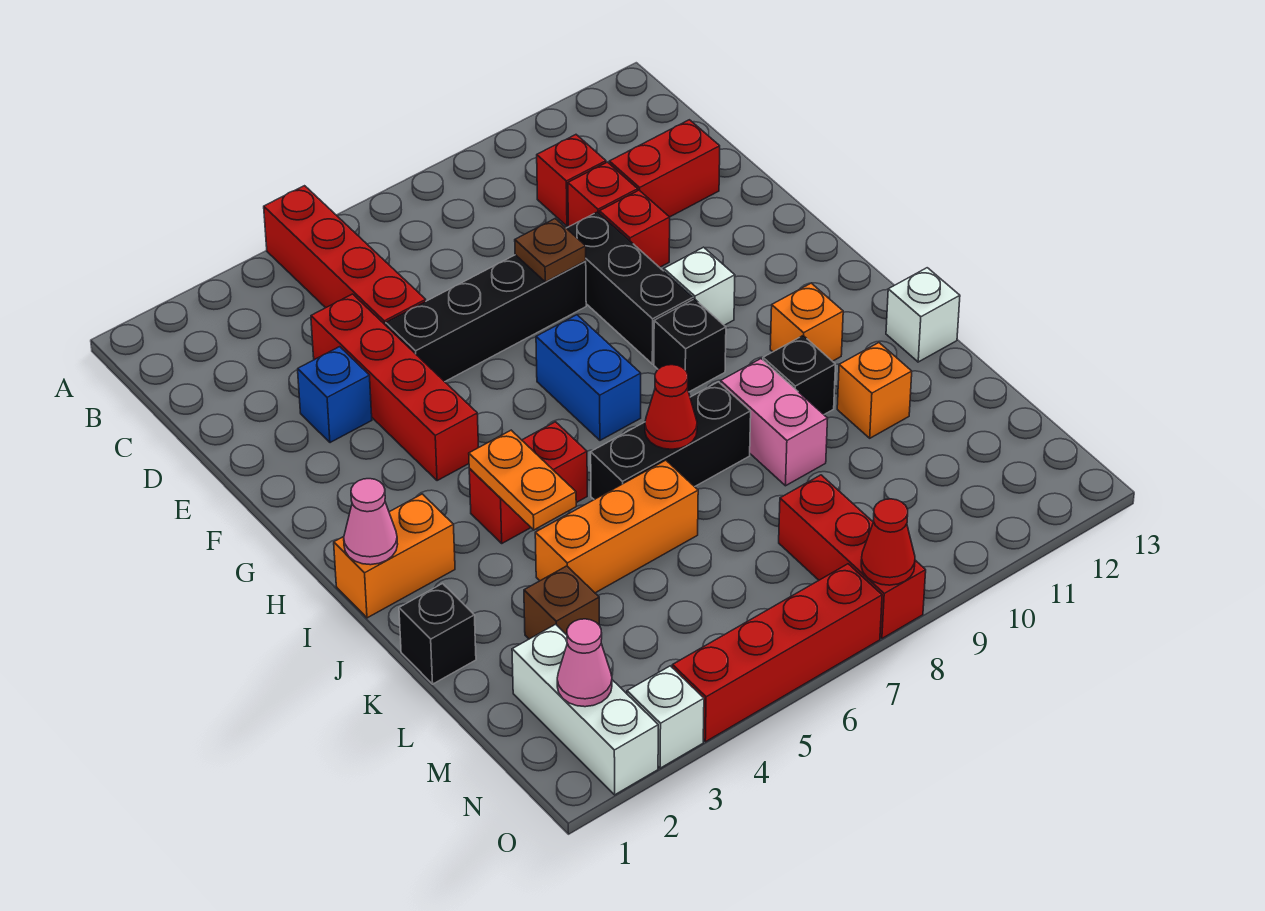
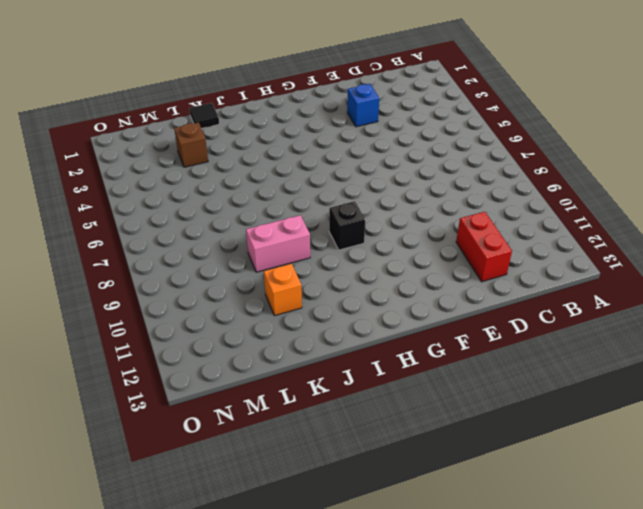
black 1x1 tile [189,103,219,128] -> black 1x1 brick [399,584,476,684]
none -> red 1x4 brick [264,186,426,325]
none -> red 1x1 brick [537,135,606,226]
none -> red 1x4 brick [311,294,479,481]
none -> red 1x1 brick [568,162,638,227]

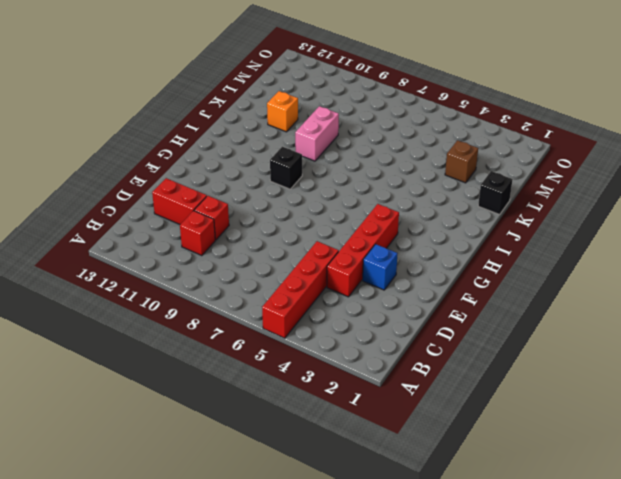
none -> black 1x4 brick [386,255,586,382]
none -> black 1x3 brick [566,212,693,364]
none -> red 1x1 brick [600,190,670,267]
none -> blue 1x2 brick [536,315,641,440]

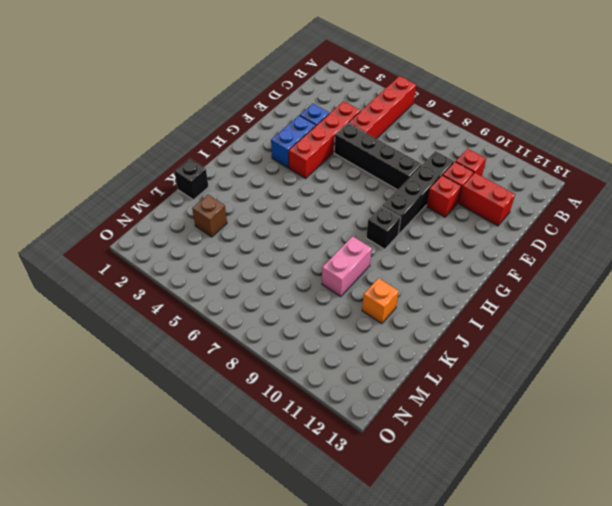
black 1x4 brick [382,151,454,235] -> black 1x3 brick [566,212,693,364]
blue 1x2 brick [271,115,316,168] -> blue 1x2 brick moved to [536,315,641,440]
none -> white 1x1 brick [664,247,735,325]
none -> orange 1x2 brick [334,494,455,618]
none -> red 1x2 brick [469,422,587,543]
none -> orange 1x1 brick [770,283,843,361]

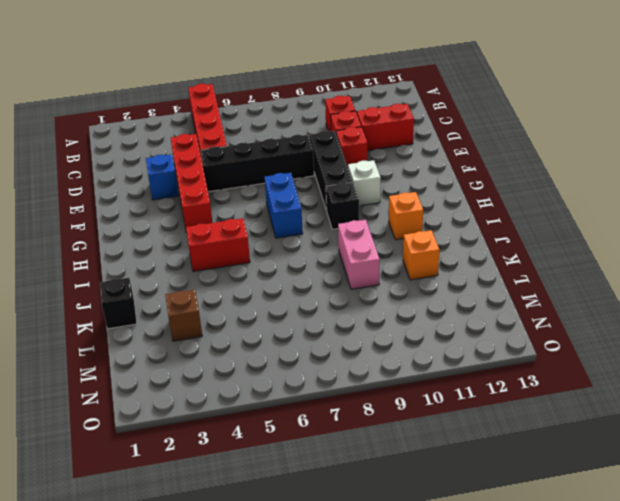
none -> orange 1x2 brick [334,494,455,618]
none -> black 1x3 brick [591,382,751,500]
none -> black 1x1 brick [763,336,835,414]
none -> white 1x1 brick [886,268,960,362]

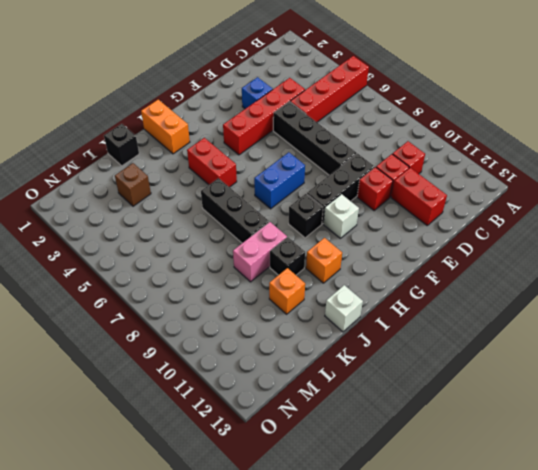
none -> orange 1x3 brick [535,460,698,593]
none -> white 1x3 brick [512,624,658,795]
none -> red 1x3 brick [779,475,926,638]
none -> white 1x1 brick [627,666,704,768]

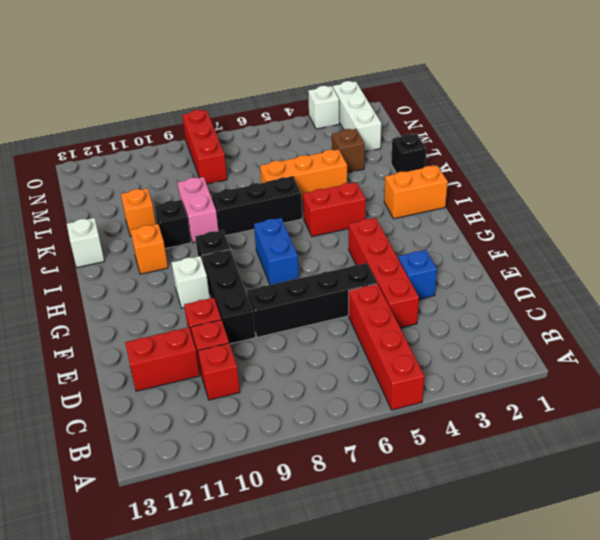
none -> red 1x4 brick [672,564,882,742]
none -> brown 1x1 plate [515,219,586,282]
none -> pink 1x1 cone [344,479,398,565]
none -> orange 1x2 plate [469,430,576,530]

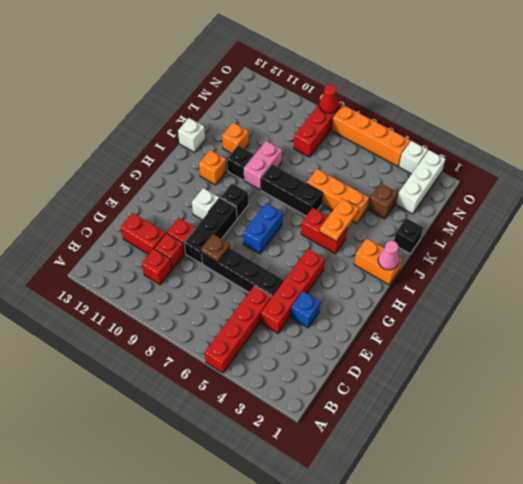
orange 1x4 brick [331,105,410,166] -> red 1x4 brick [672,564,882,742]
none -> red 1x1 cone [645,365,697,449]
none -> pink 1x1 cone [557,619,612,707]

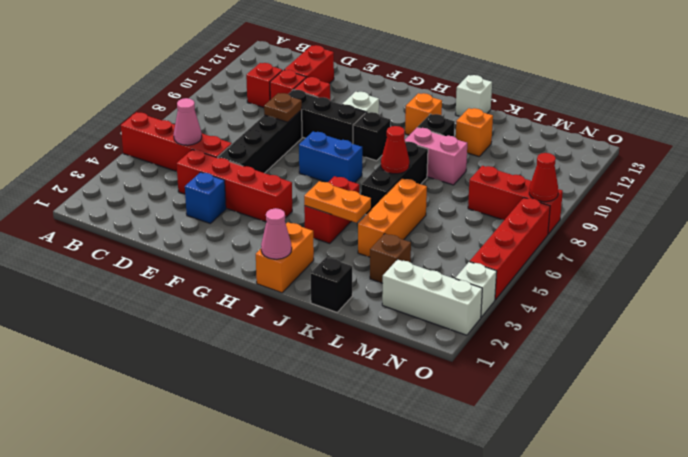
pink 1x1 cone [174,98,202,145] -> pink 1x1 cone moved to [557,619,612,707]

